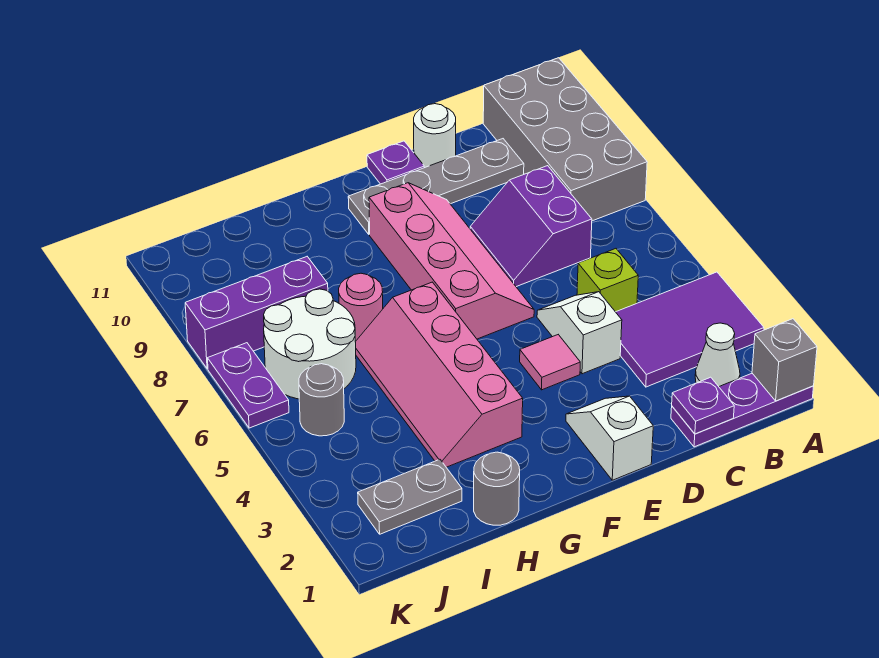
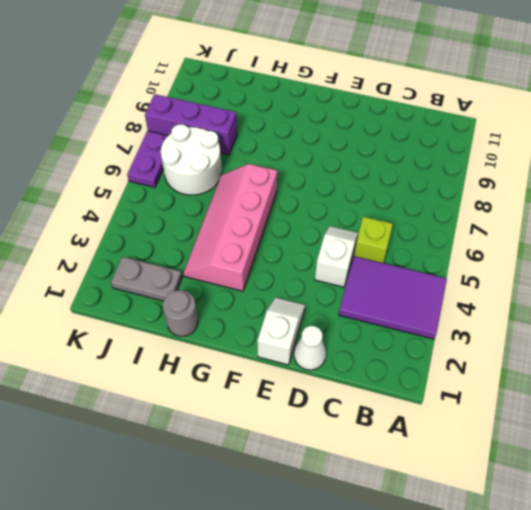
white 1x1 cone [294,326,326,370] -> white 1x1 cone moved to [695,323,740,386]
none -> purple 1x3 plate [671,373,814,447]
none -> grey 2x4 brick [483,58,647,221]
none -> purple 2x2 slope [470,166,592,287]

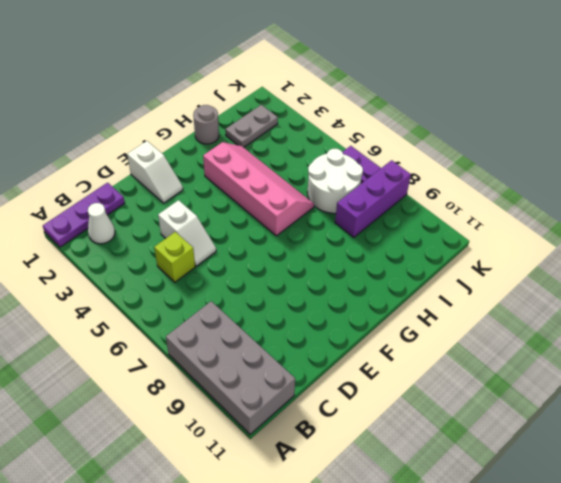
none -> purple 2x3 tile [616,272,764,387]
none -> purple 2x2 slope [470,166,592,287]
none -> grey 1x4 plate [348,139,524,234]

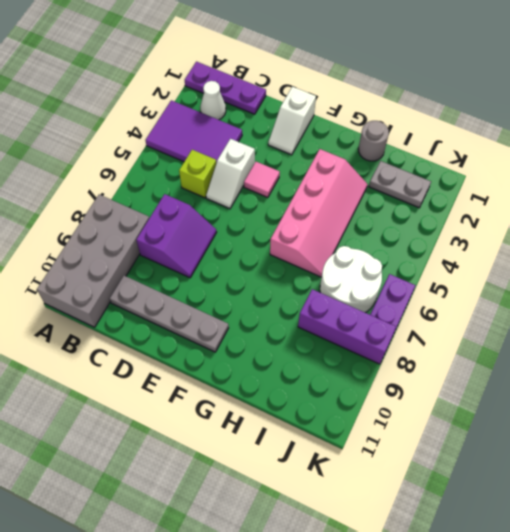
none -> white 1x1 round brick [414,104,456,168]
none -> pink 2x4 slope [369,183,534,339]
none -> purple 1x1 plate [367,141,424,184]

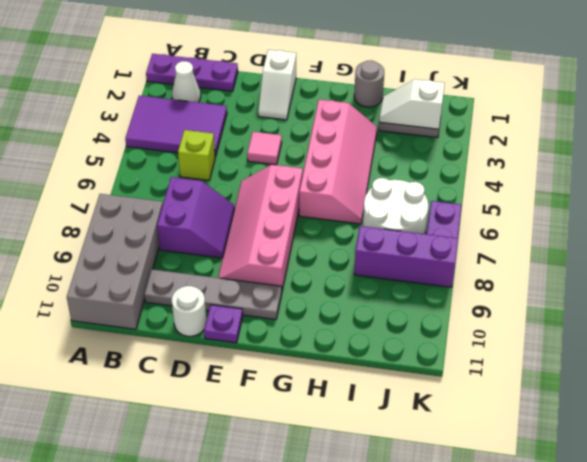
white 1x2 slope [379,79,445,129] -> white 1x2 slope turned to [537,292,622,374]
none -> pink 1x1 round brick [339,273,383,342]
none -> grey 1x1 round brick [299,364,344,436]
none -> grey 1x1 brick [752,319,817,401]

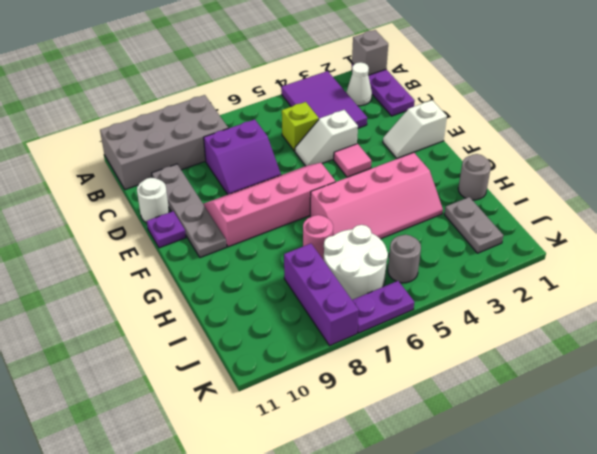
none -> purple 1x1 plate [672,377,734,434]

